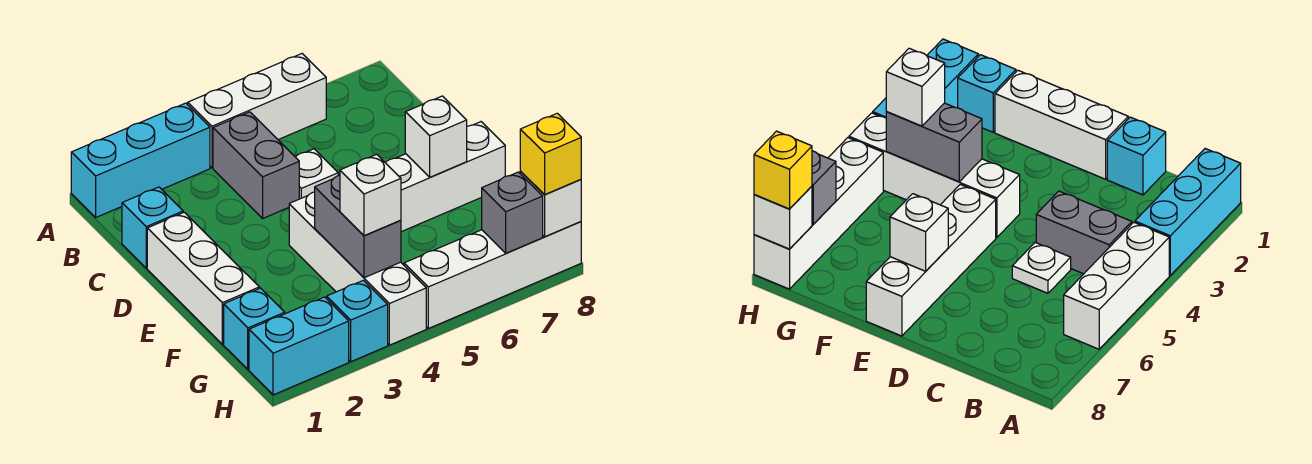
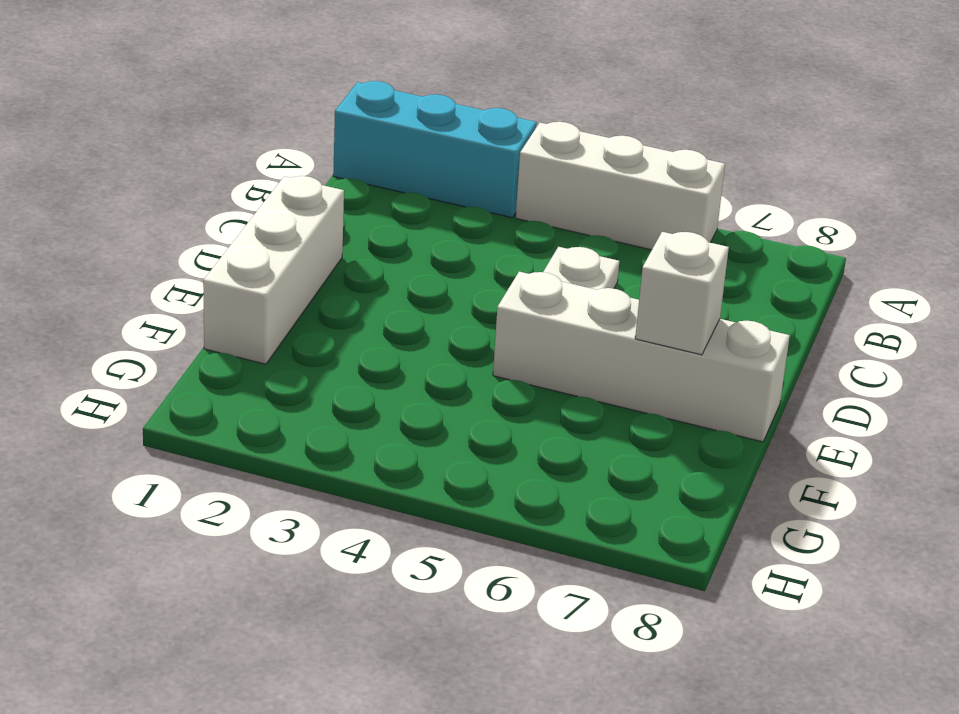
none -> grey 1x2 brick [213,112,299,218]
none -> cyan 1x1 brick [122,187,183,268]
none -> white 1x4 brick [289,192,426,345]

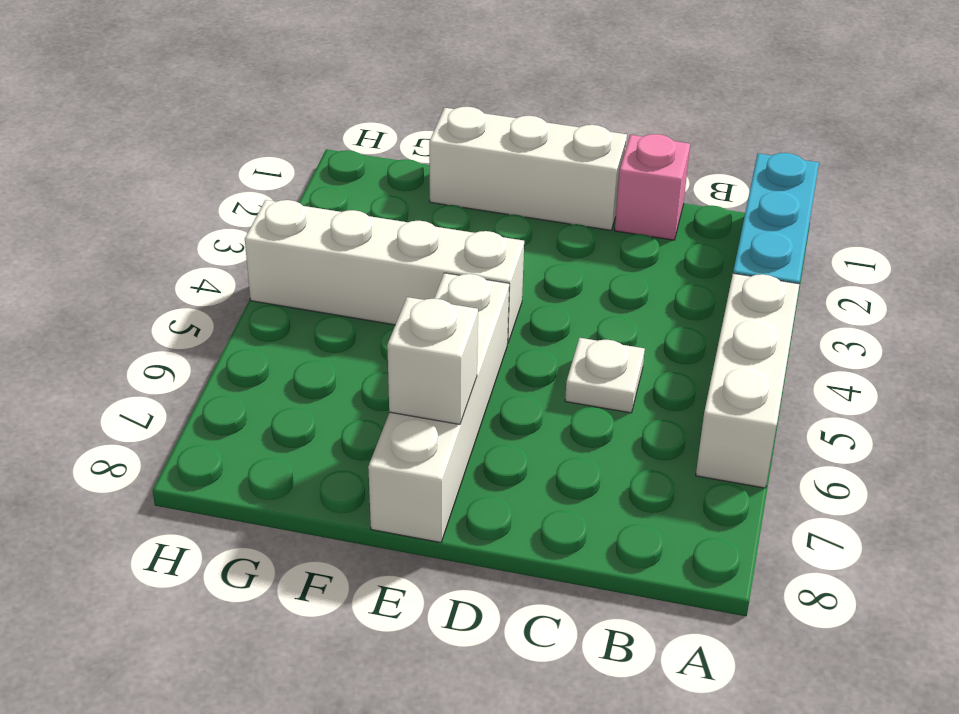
pink 1x1 brick [615,134,690,240] -> cyan 1x1 brick [122,187,183,268]
none -> grey 1x2 brick [213,112,299,218]
none -> cyan 1x1 brick [224,288,285,369]
none -> cyan 1x2 brick [249,297,349,395]

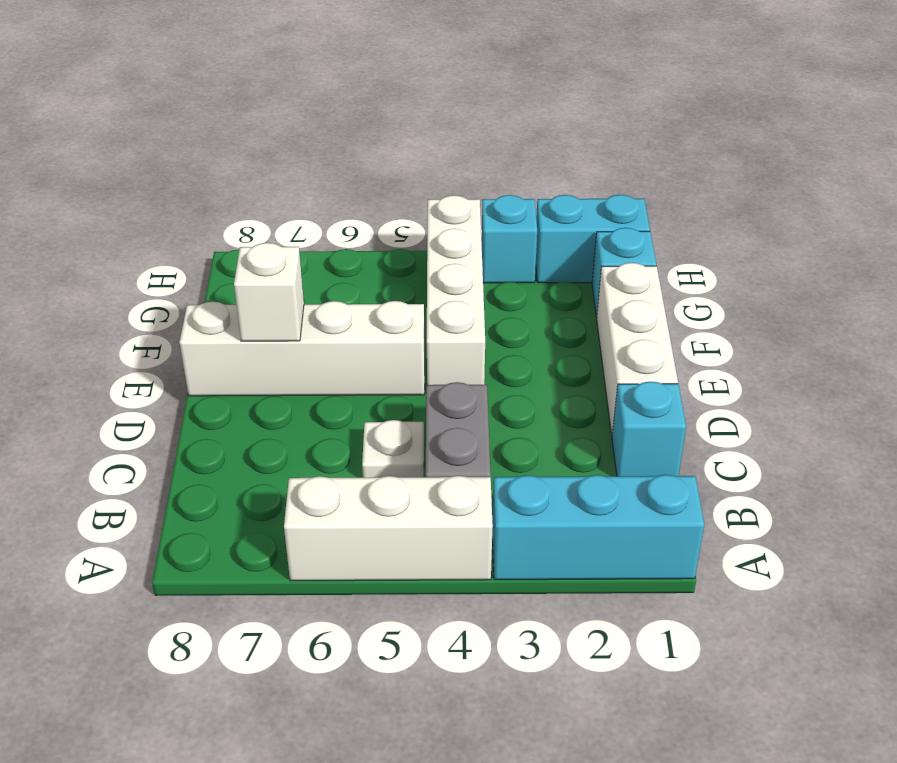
none -> white 1x4 brick [404,222,581,328]
none -> grey 1x2 brick [315,175,401,278]
none -> grey 1x1 brick [482,172,543,253]

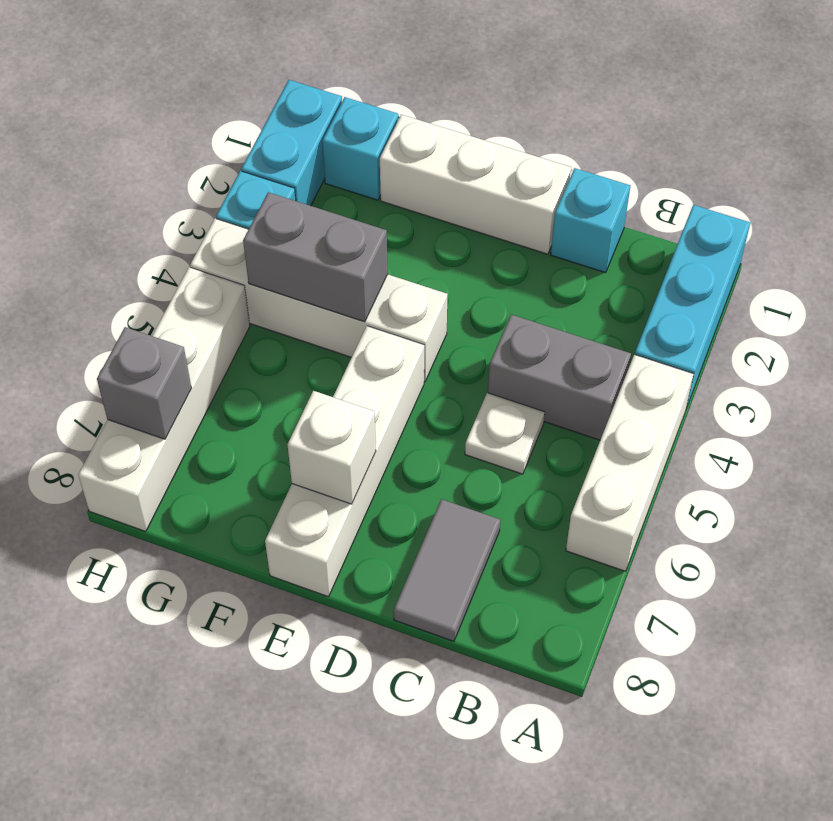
grey 1x2 tile [394,499,500,641] -> none
none -> white 1x1 brick [520,171,581,237]
none -> white 1x1 brick [340,154,401,236]
none -> yellow 1x1 brick [520,113,581,194]

